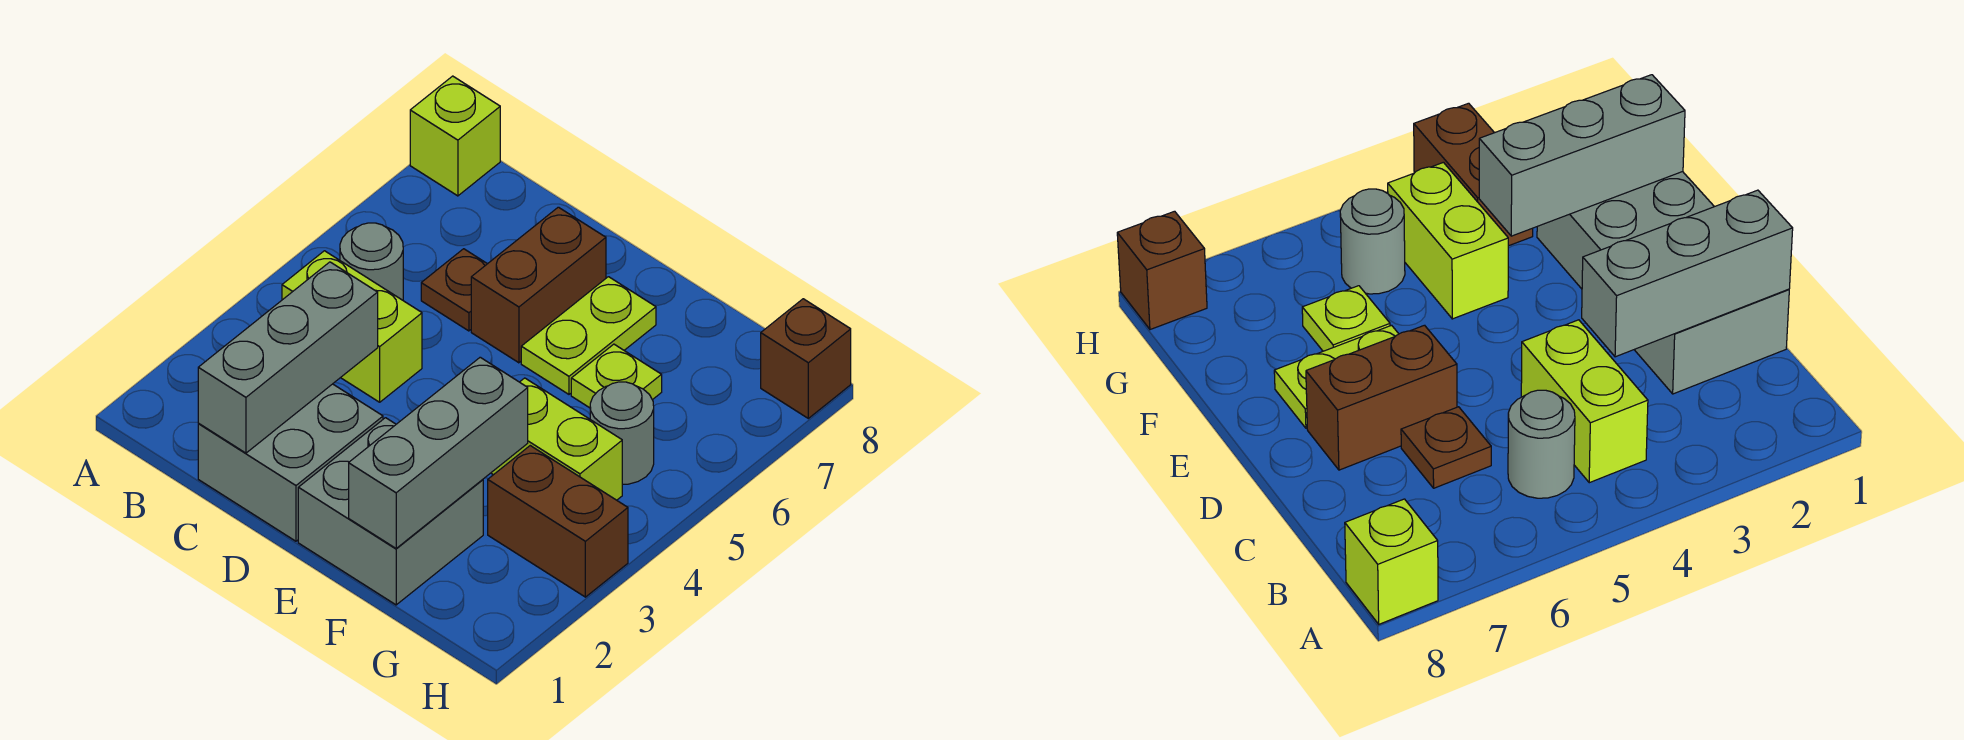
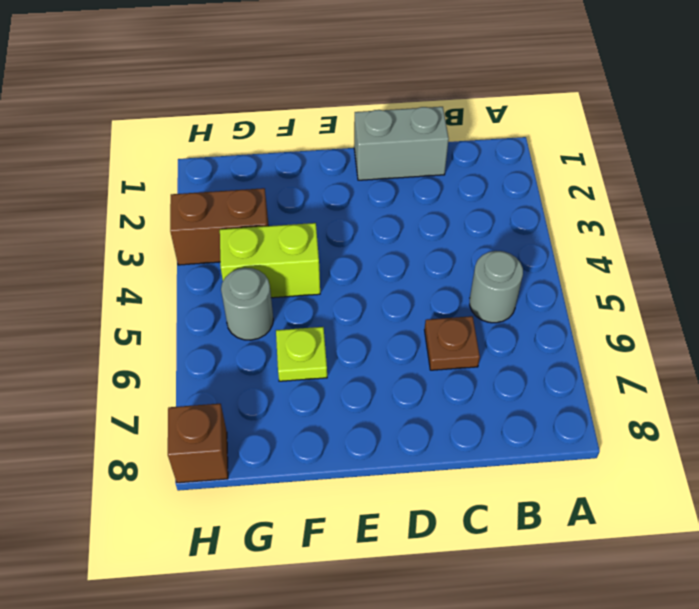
grey 1x2 brick [354,107,449,180] -> grey 2x2 brick [198,384,383,541]
none -> lime 1x1 brick [410,76,500,196]
none -> lime 1x2 brick [282,251,422,402]
none -> brown 1x2 brick [471,207,606,363]

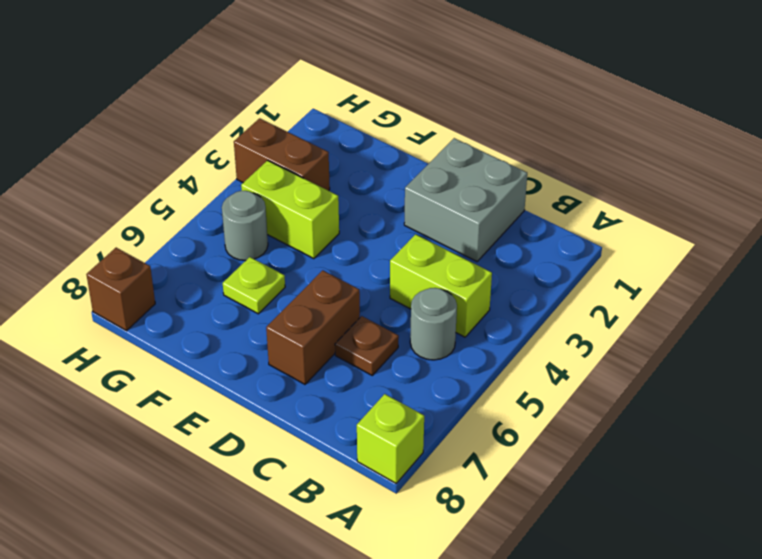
none -> grey 2x2 brick [298,418,483,605]
none -> lime 1x2 plate [521,277,656,394]
none -> grey 1x3 brick [198,262,378,453]

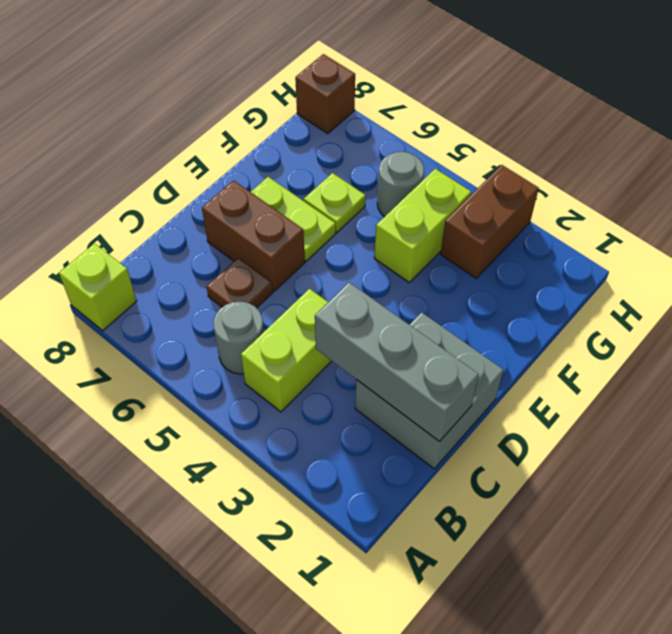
none -> grey 2x2 brick [298,418,483,605]
none -> grey 1x3 brick [349,357,528,549]

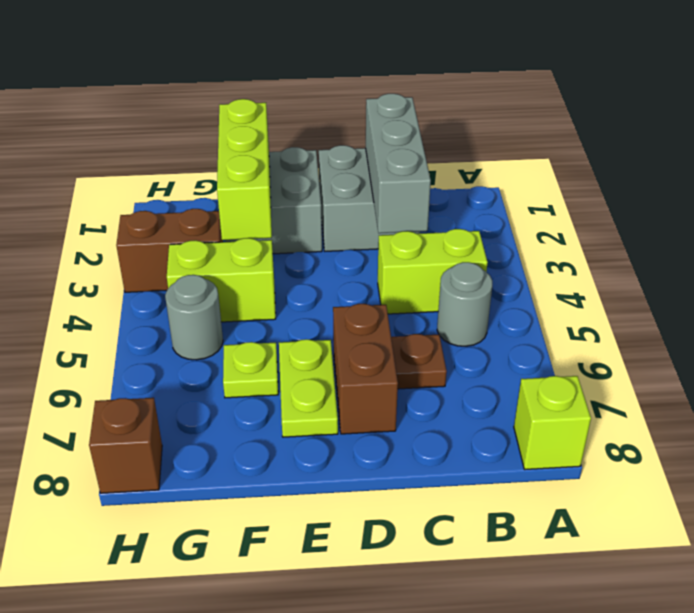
lime 1x3 brick [217,99,272,240] -> grey 1x3 brick [349,357,528,549]

